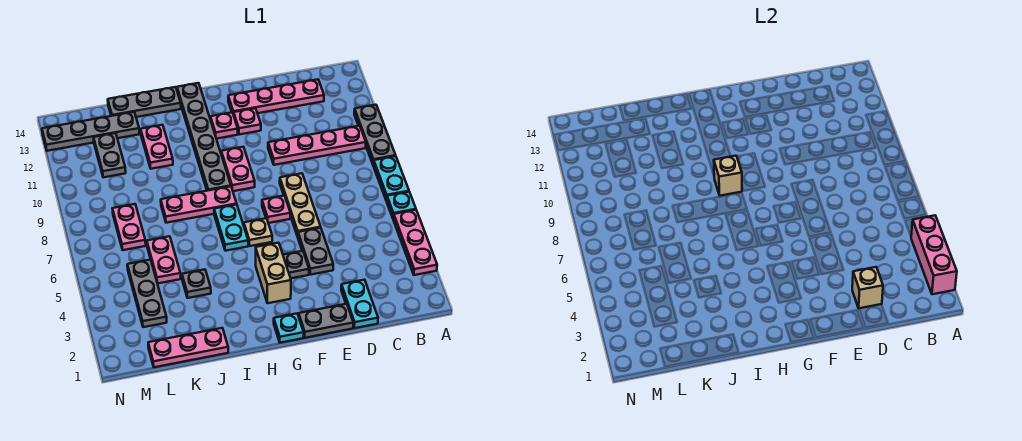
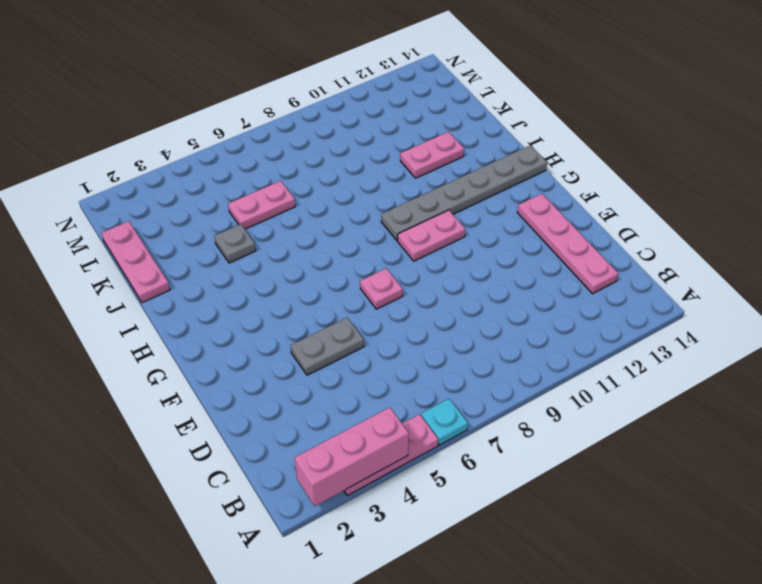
none -> cyan 1x2 plate [373,156,409,201]
none -> grey 1x3 plate [354,105,396,165]
none -> pink 1x4 plate [268,126,366,165]
none -> cyan 1x2 plate [341,280,378,328]

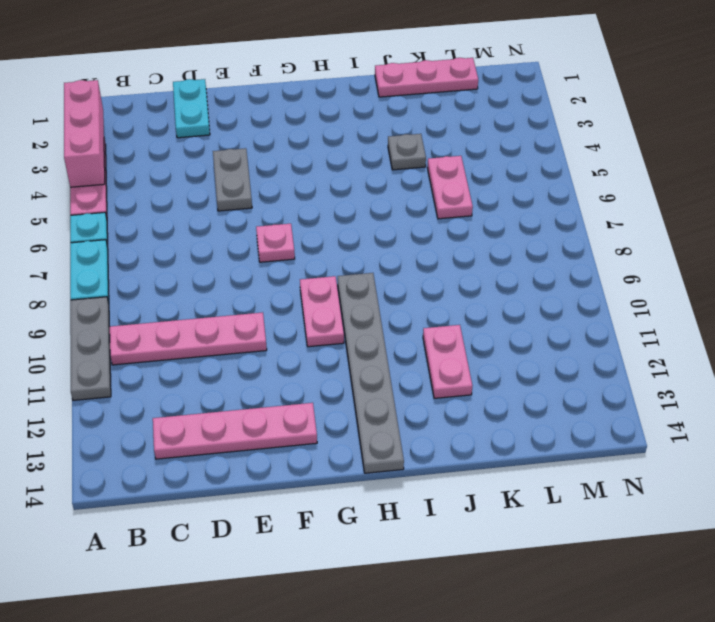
none -> grey 1x2 plate [299,304,353,338]
none -> tan 1x3 plate [280,173,321,237]
none -> grey 1x1 plate [283,251,309,278]
none -> pink 1x1 plate [234,108,261,135]

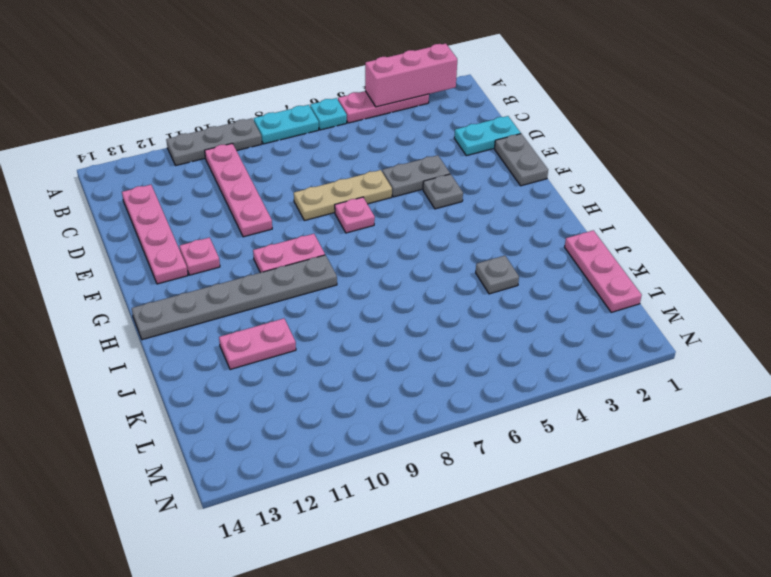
none -> cyan 1x1 plate [274,314,304,343]
none -> tan 1x2 brick [256,243,291,303]
none -> tan 1x1 plate [244,218,272,246]
none -> pink 1x1 plate [211,113,238,139]

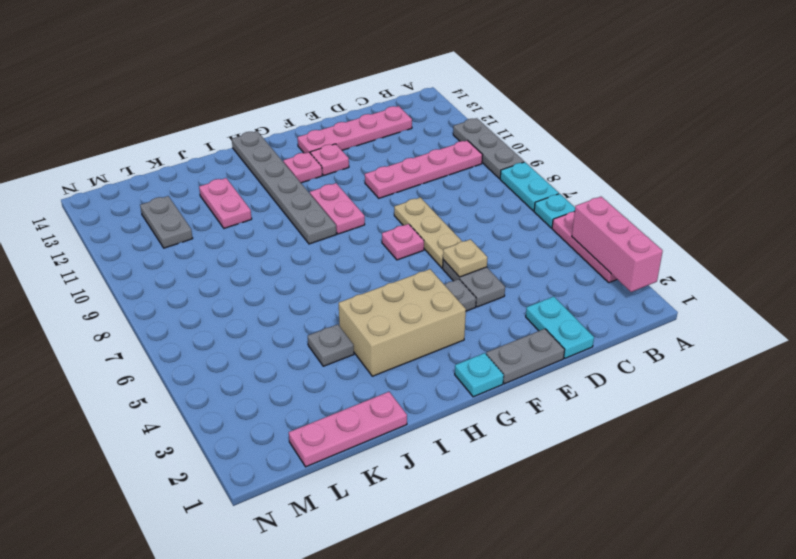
tan 1x1 plate [443,239,487,277] -> tan 1x1 plate moved to [244,218,272,246]
tan 2x3 brick [339,269,466,376] -> tan 1x2 brick [256,243,291,303]
none -> cyan 1x2 plate [214,204,248,251]
none -> pink 1x3 plate [161,186,237,223]
none -> grey 1x3 plate [108,87,181,117]
none -> pink 1x2 plate [147,236,181,284]

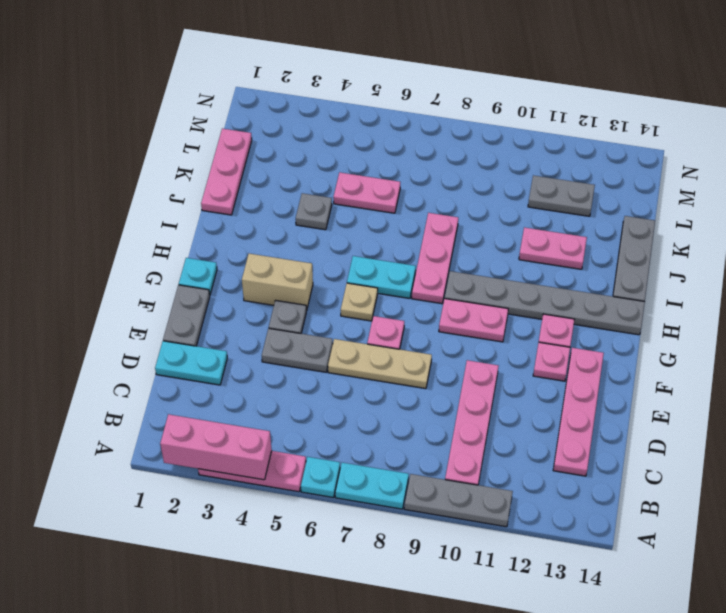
none -> grey 1x4 plate [42,112,139,151]
none -> grey 1x3 plate [127,260,167,327]
none -> pink 1x2 plate [112,204,146,250]
none -> tan 1x1 brick [852,267,883,308]

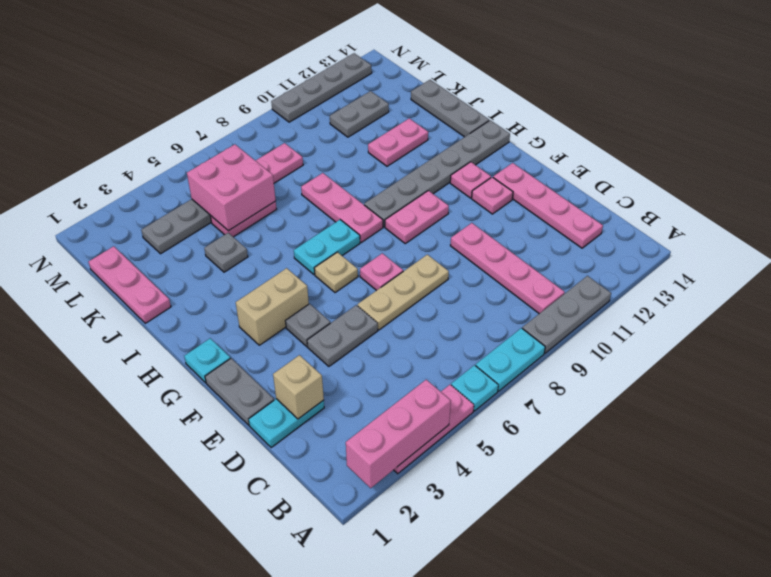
pink 2x2 brick [187,144,276,231] -> none
grey 1x4 plate [271,53,372,122] -> grey 1x4 plate turned to [42,112,139,151]
none -> tan 1x1 brick [714,156,742,196]

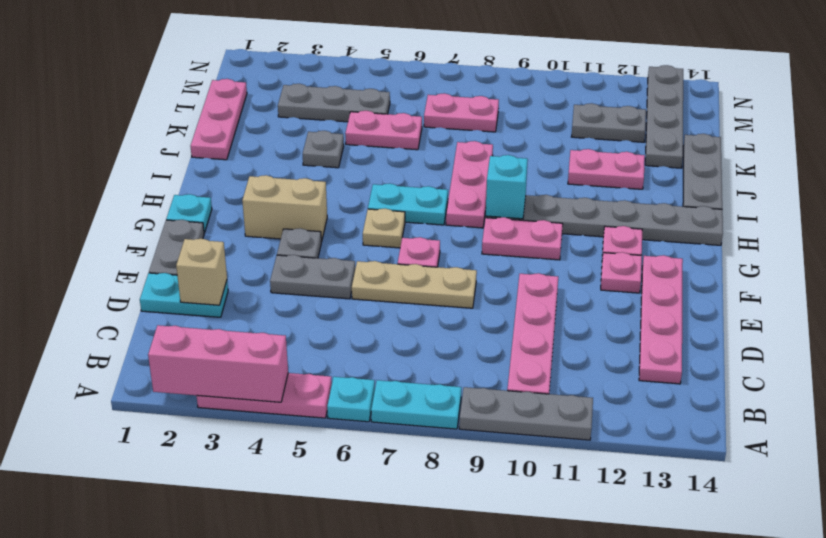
cyan 1x1 brick [486,155,528,219] -> tan 1x1 brick [714,156,742,196]

